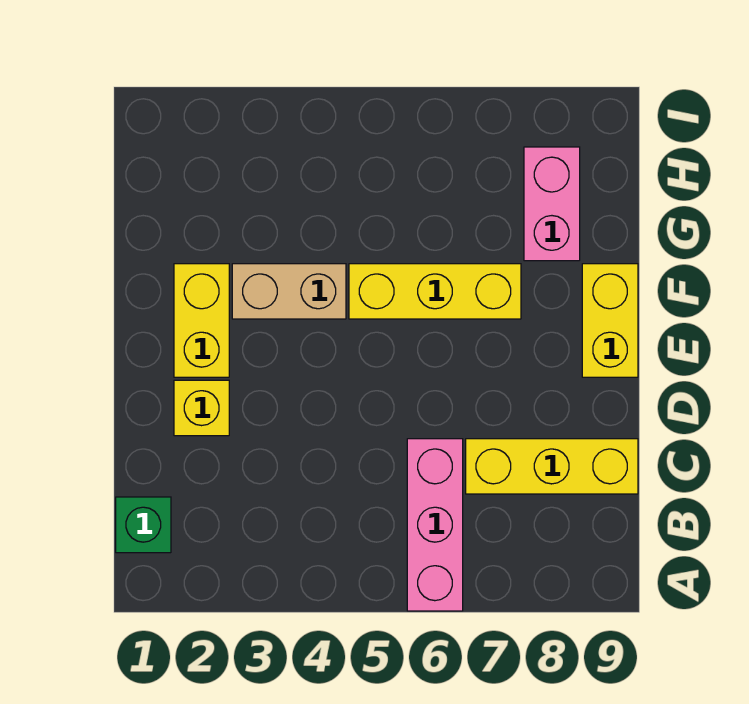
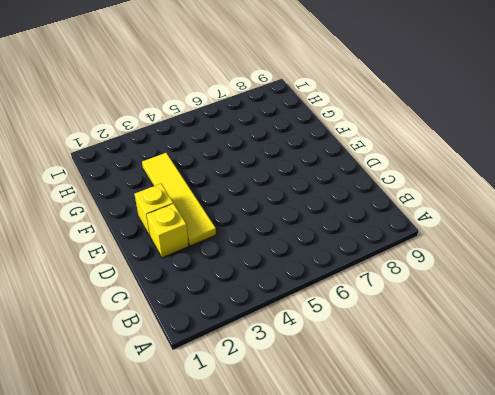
yellow 1x4 tile [142,153,216,246] -> tan 1x2 brick [232,264,346,319]
yellow 1x1 brick [135,184,173,236] -> yellow 1x2 brick [174,264,229,377]
none -> pink 1x3 brick [407,439,463,611]
none -> green 1x1 brick [116,497,171,553]

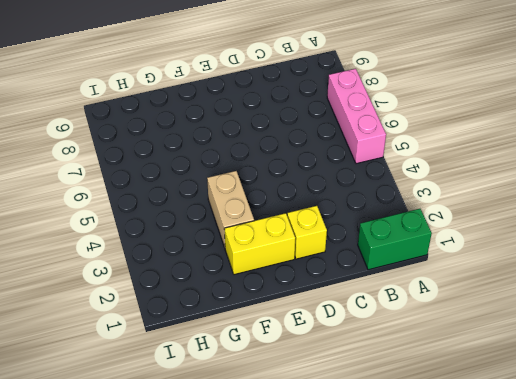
green 1x2 brick [358,209,432,270] -> green 1x1 brick [116,497,171,553]
pink 1x3 brick [327,69,386,164] -> pink 1x3 brick turned to [407,439,463,611]
none -> yellow 1x3 brick [466,439,638,494]
none -> yellow 1x2 brick [582,264,638,377]

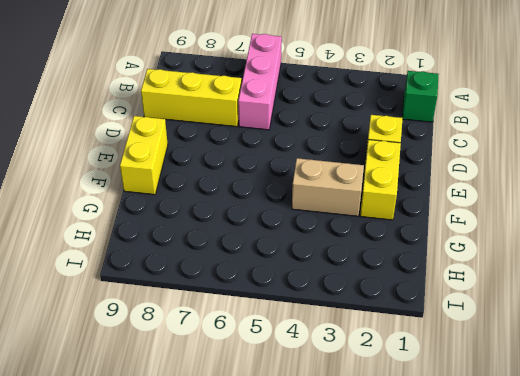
none -> yellow 1x3 brick [349,264,521,319]
none -> pink 1x2 brick [524,147,580,261]

